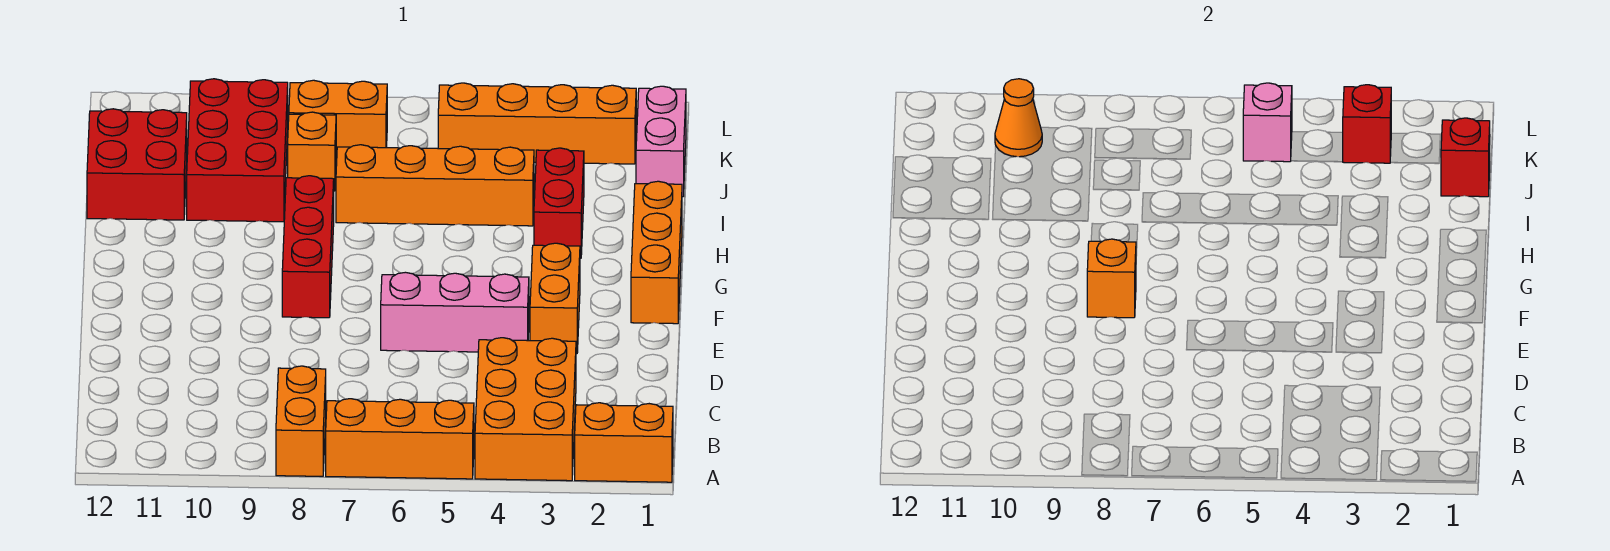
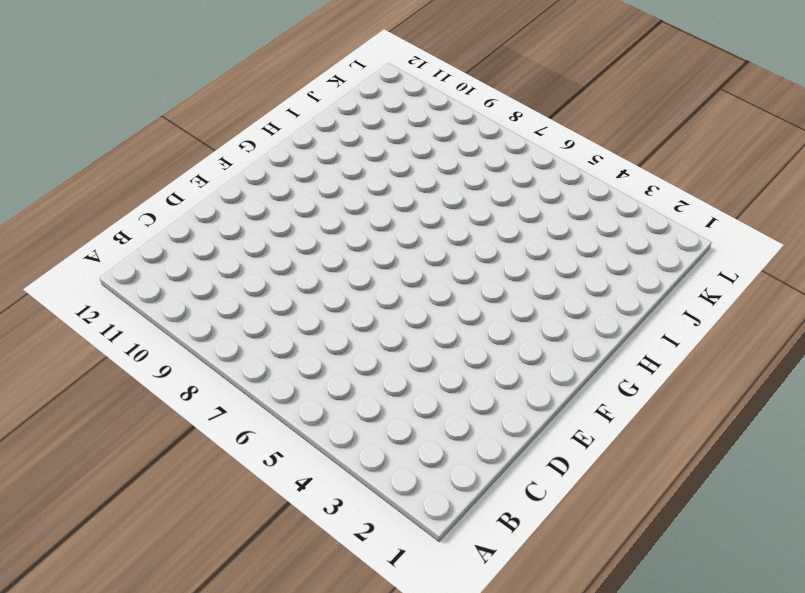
none -> orange 1x2 brick [575,403,673,482]
none -> orange 2x3 brick [475,338,576,481]
none -> orange 1x3 brick [326,399,474,479]

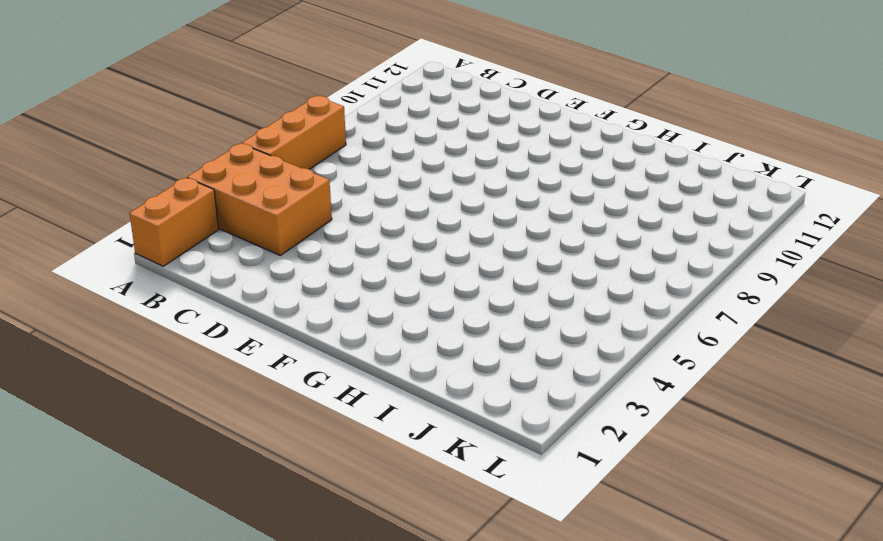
none -> orange 1x2 brick [276,366,326,476]
none -> orange 1x2 brick [530,243,580,354]
none -> pink 1x3 brick [381,272,529,352]

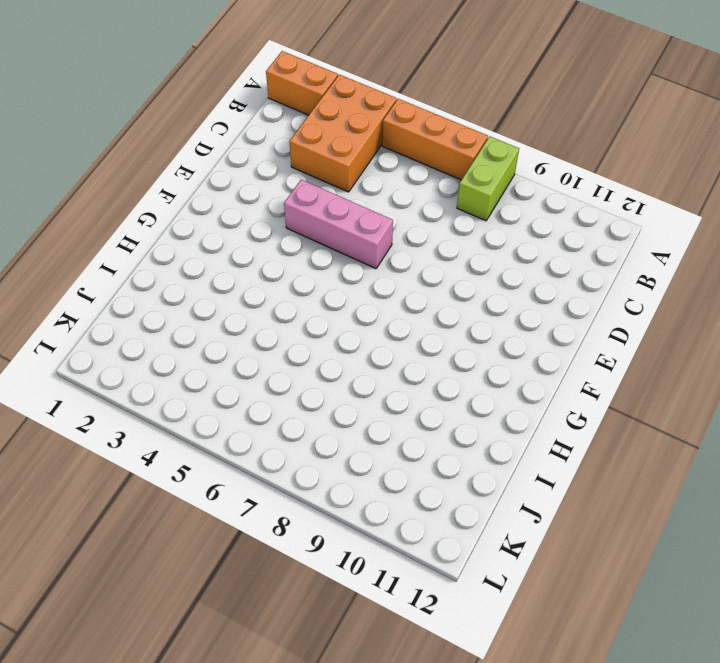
lime 1x2 brick [457,136,519,221] -> orange 1x2 brick [276,366,326,476]
none -> orange 1x2 brick [530,243,580,354]
none -> orange 1x3 brick [631,181,682,324]
none -> red 1x3 brick [282,176,334,318]

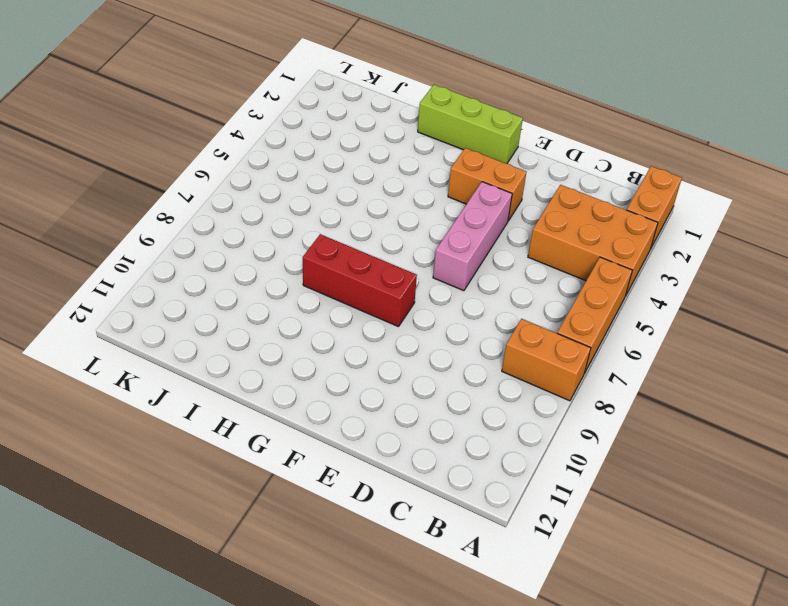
lime 1x3 brick [418,85,523,164] -> orange 1x3 brick [631,181,682,324]
none -> red 1x2 brick [534,148,584,258]
none -> orange 1x4 brick [336,145,534,226]
none -> red 2x3 brick [187,79,288,222]

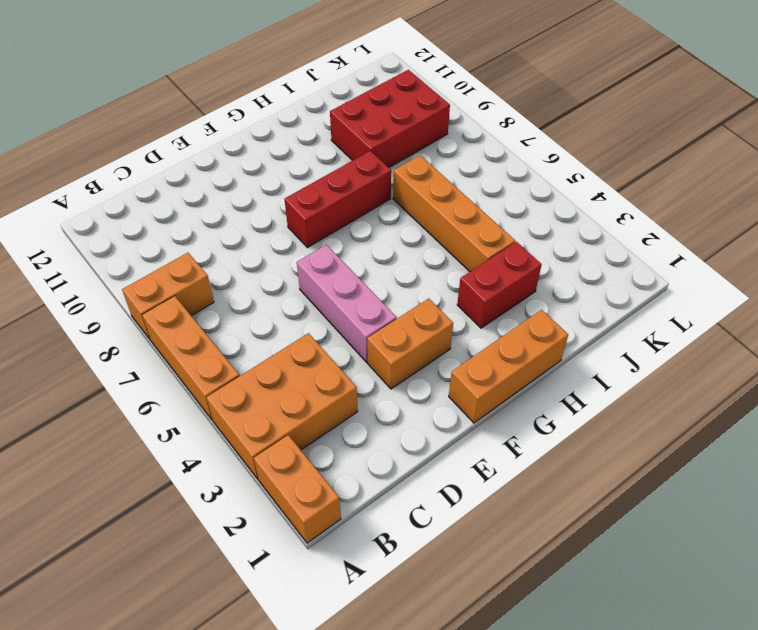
none -> red 2x2 brick [87,109,187,220]
none -> pink 1x2 brick [636,86,686,197]
none -> orange 1x1 brick [288,112,336,191]

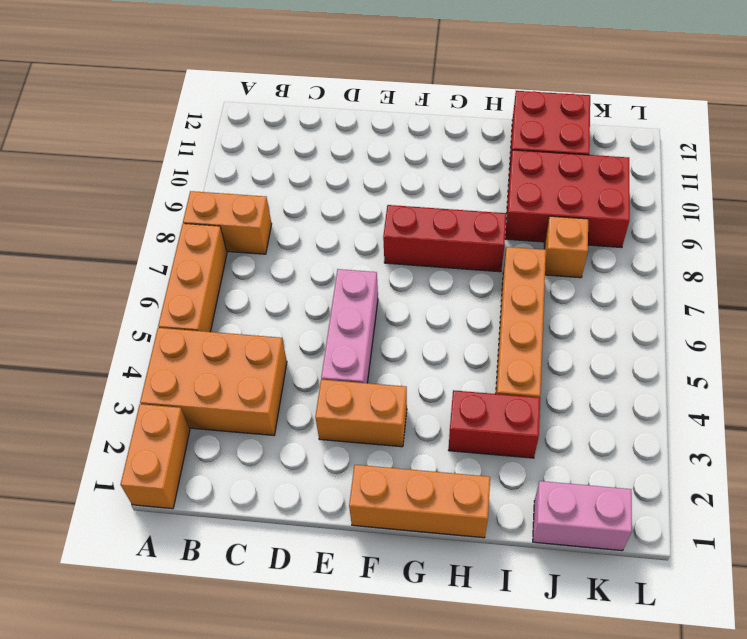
none -> orange 1x4 brick [438,83,636,164]
none -> orange 1x2 brick [289,80,387,159]
none -> orange 1x1 brick [1087,239,1136,318]

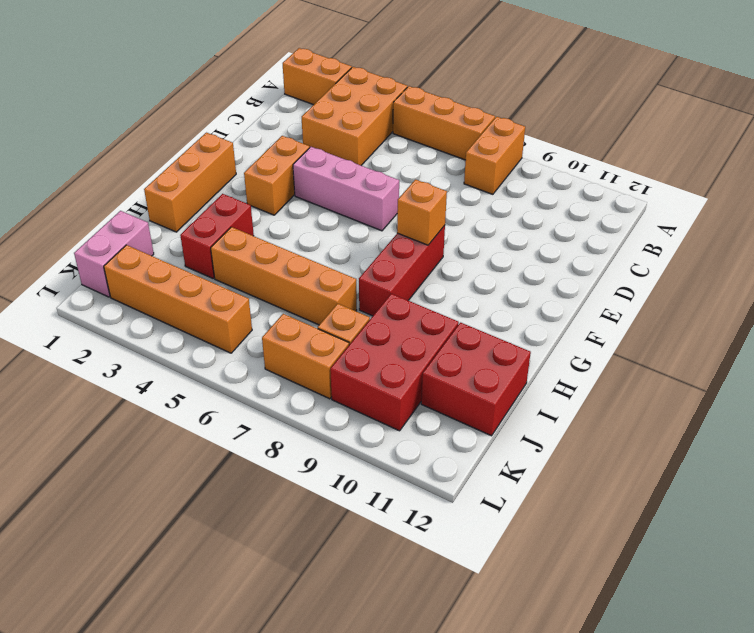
none -> red 1x1 brick [1441,118,1490,197]
none -> red 1x1 brick [1343,85,1391,163]
none -> pink 1x1 brick [1243,83,1292,162]

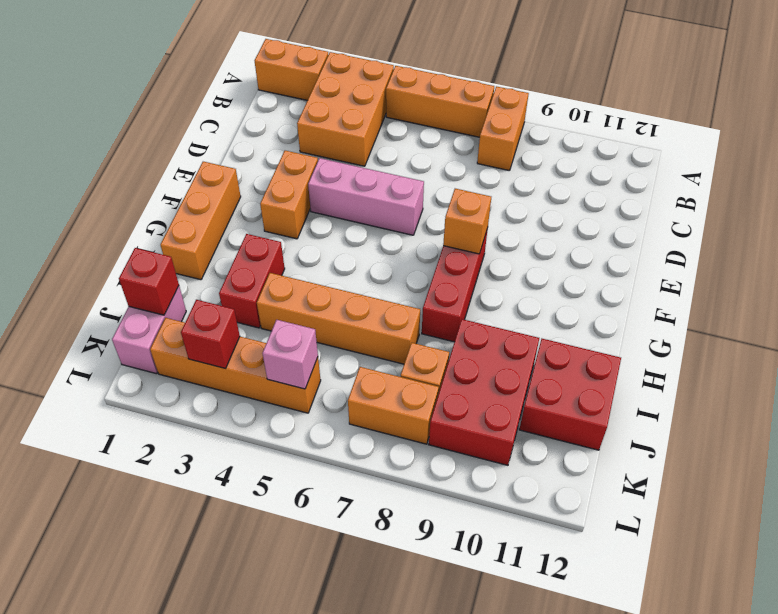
none -> orange 1x1 cone [995,79,1042,157]

